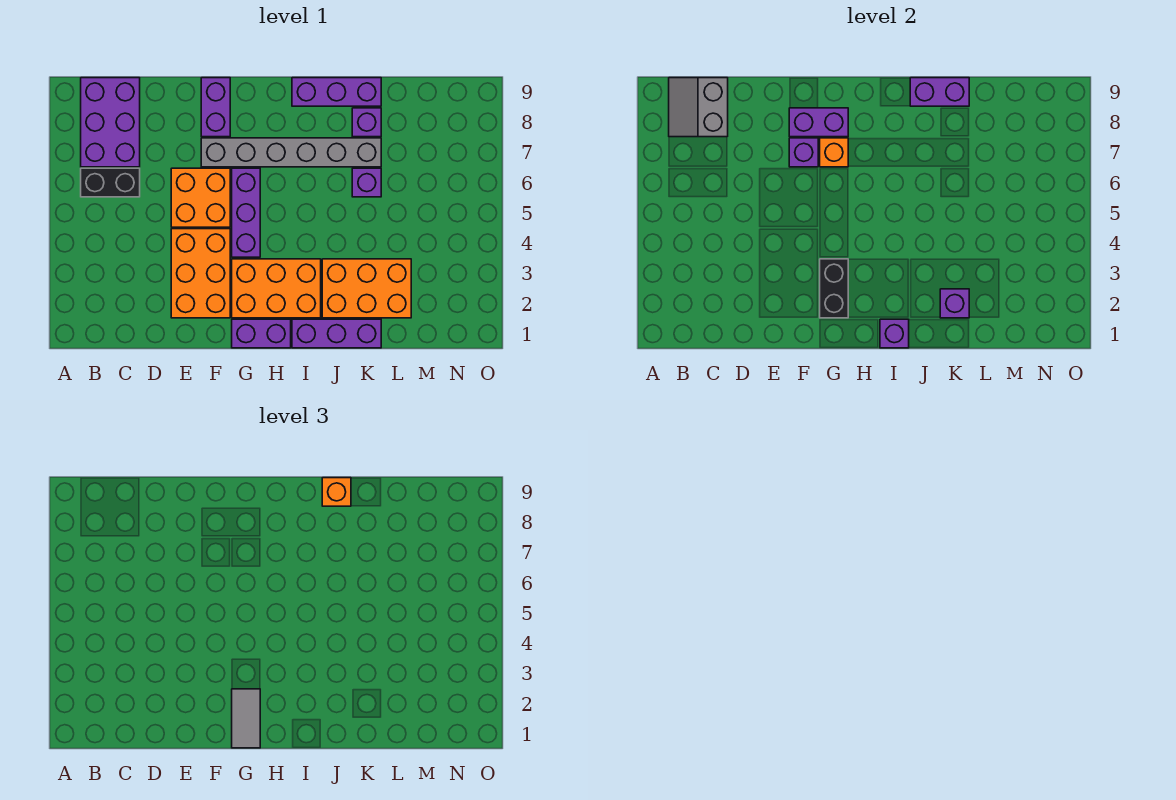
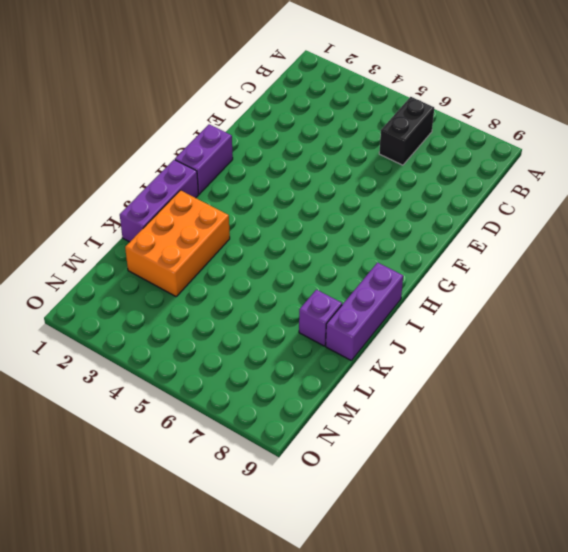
none -> purple 2x3 brick [81,78,140,167]
none -> orange 2x3 brick [171,229,230,318]
none -> orange 2x2 brick [171,168,230,227]

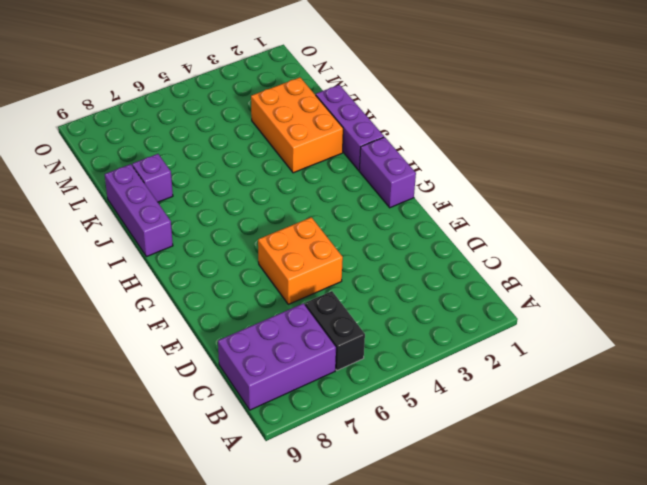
none -> orange 2x3 brick [171,229,230,318]
none -> grey 1x6 brick [201,138,381,167]
none -> purple 1x2 brick [201,78,230,137]

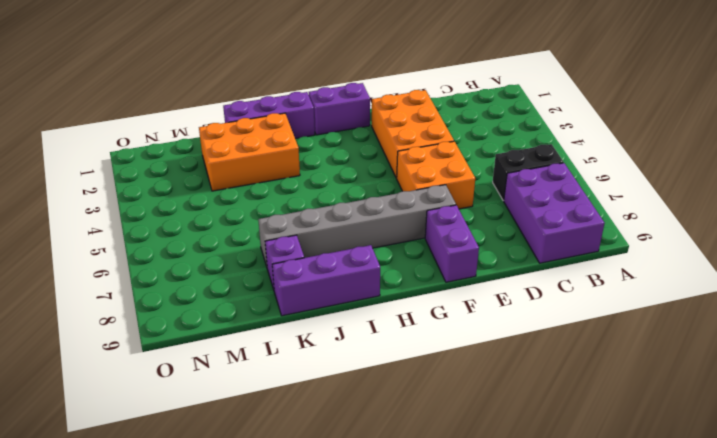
none -> orange 2x3 brick [232,259,321,318]
none -> purple 1x3 brick [232,168,260,257]
none -> purple 1x1 brick [352,168,381,197]

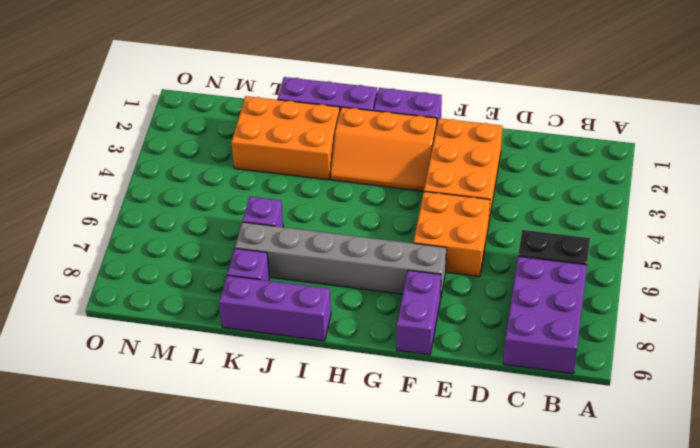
orange 2x3 slope [330,107,437,191] -> orange 2x3 brick [232,259,321,318]
none -> purple 1x3 brick [232,168,260,257]
none -> grey 2x2 slope [669,78,728,137]
none -> purple 1x1 brick [789,138,818,167]

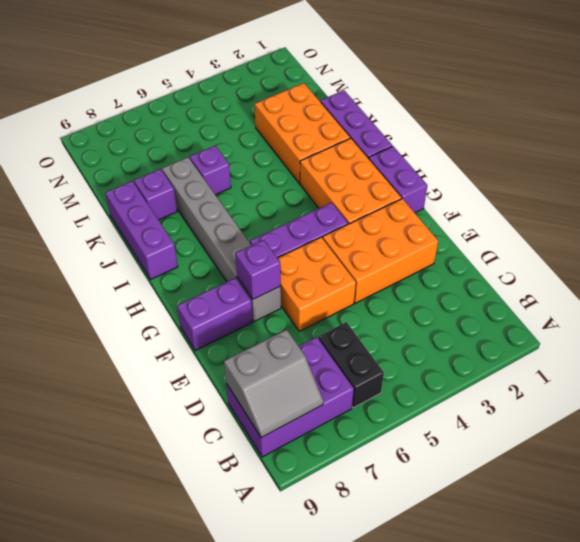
none -> purple 1x2 brick [789,108,848,137]
none -> black 1x2 brick [820,259,848,318]
none -> orange 1x1 brick [820,138,848,167]

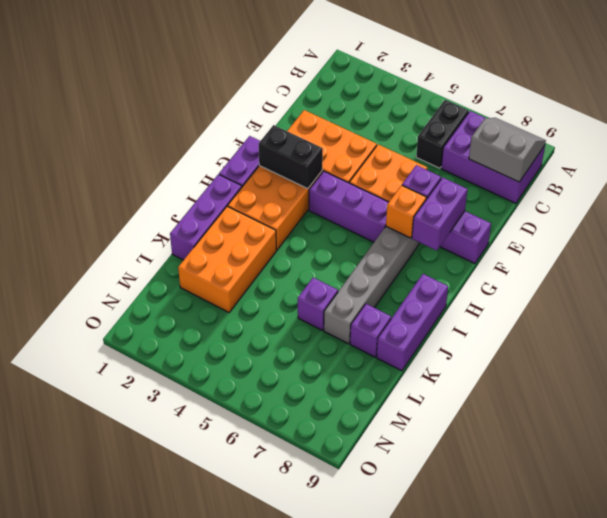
none -> purple 1x1 brick [880,319,909,348]
none -> purple 1x2 brick [910,78,969,106]
none -> purple 1x1 brick [940,289,969,318]

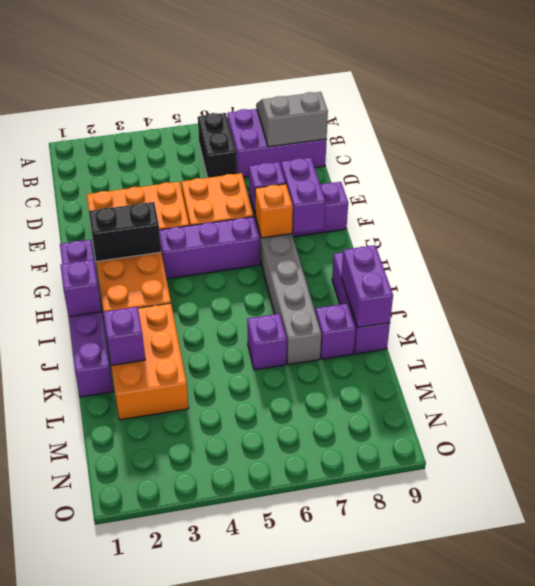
none -> grey 1x2 tile [232,689,260,748]
none -> orange 1x1 brick [322,478,351,506]

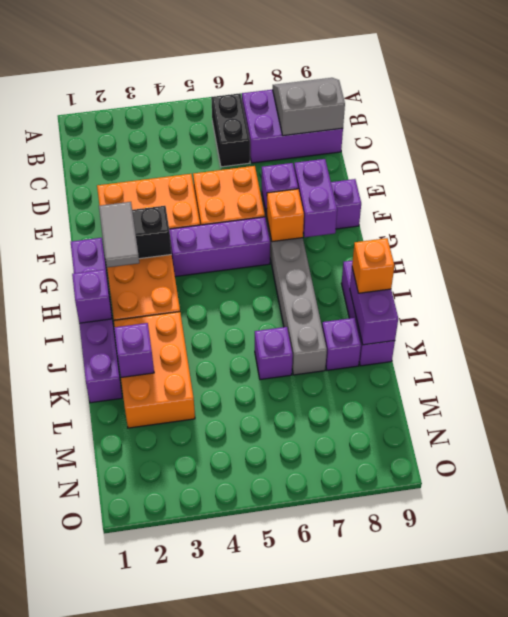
grey 1x2 tile [99,202,139,267] -> grey 1x2 tile turned to [232,689,260,748]

